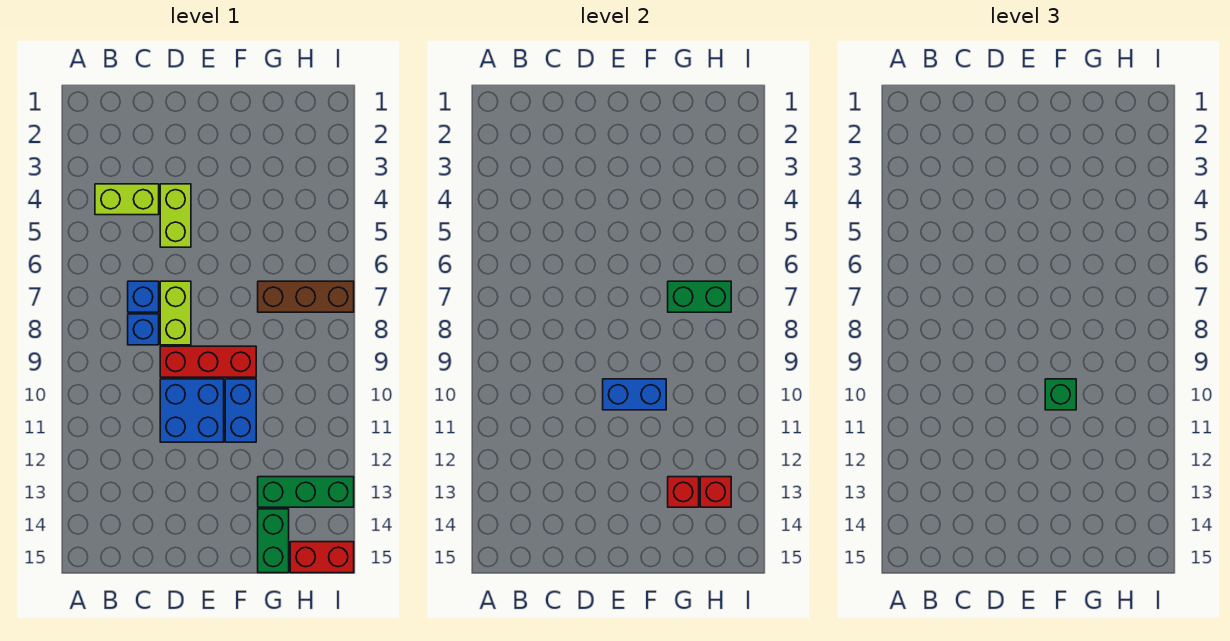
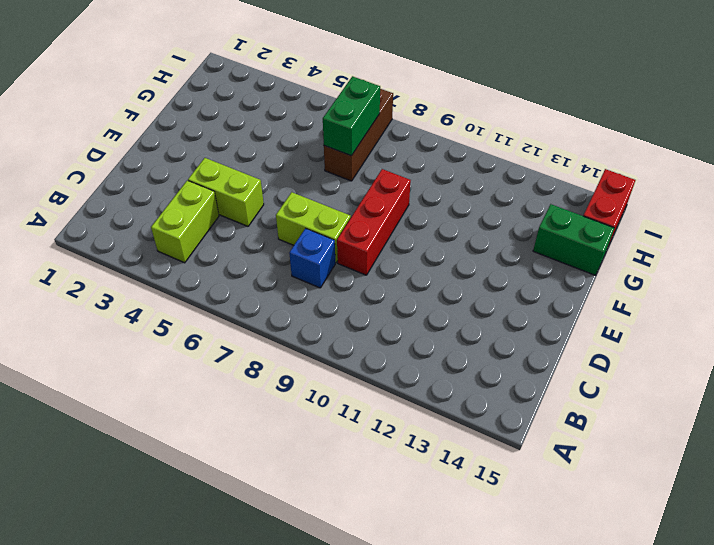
none -> blue 1x1 brick [128,281,159,312]
none -> blue 2x2 brick [160,379,224,442]
none -> blue 1x2 brick [225,379,256,442]

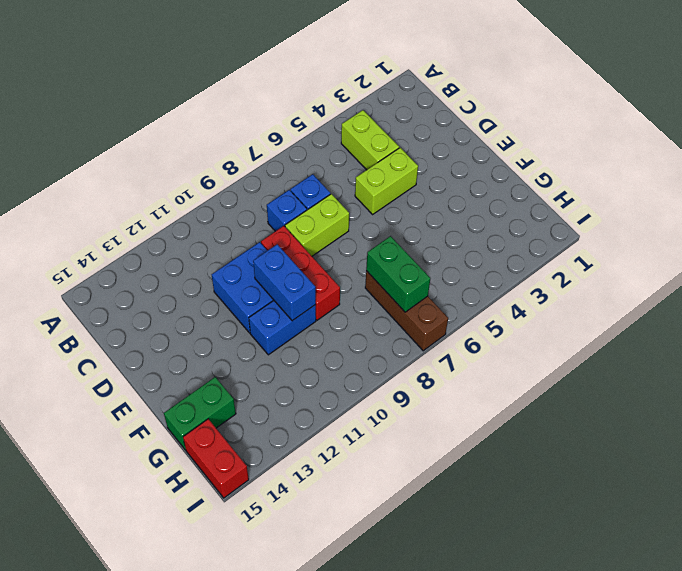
none -> green 1x3 brick [258,477,354,507]
none -> red 1x1 brick [668,477,699,507]
none -> red 1x1 brick [700,477,731,507]

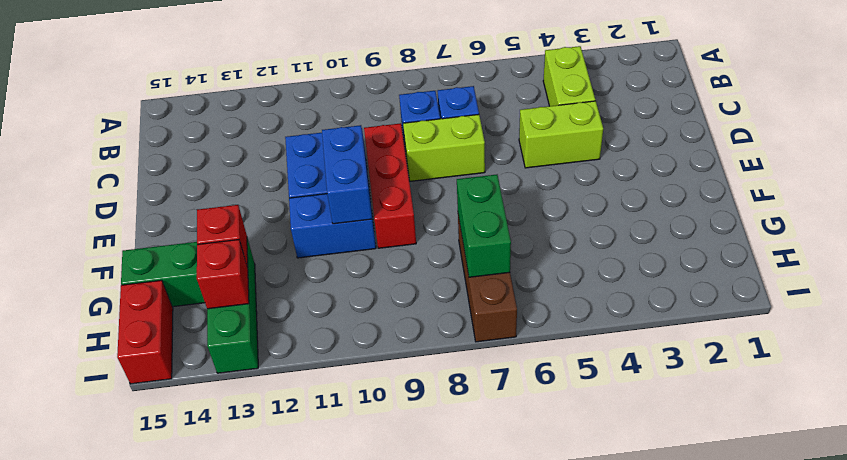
none -> green 1x1 brick [1045,379,1076,410]

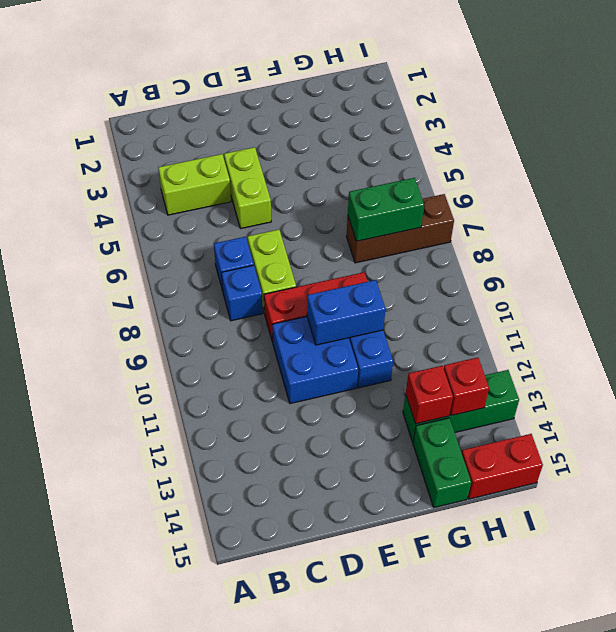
none -> green 1x1 brick [1045,379,1076,410]

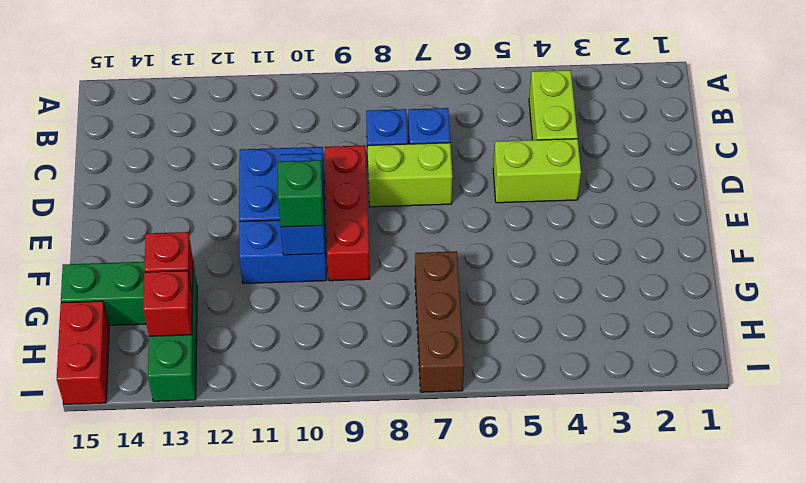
none -> green 1x2 brick [668,281,731,312]

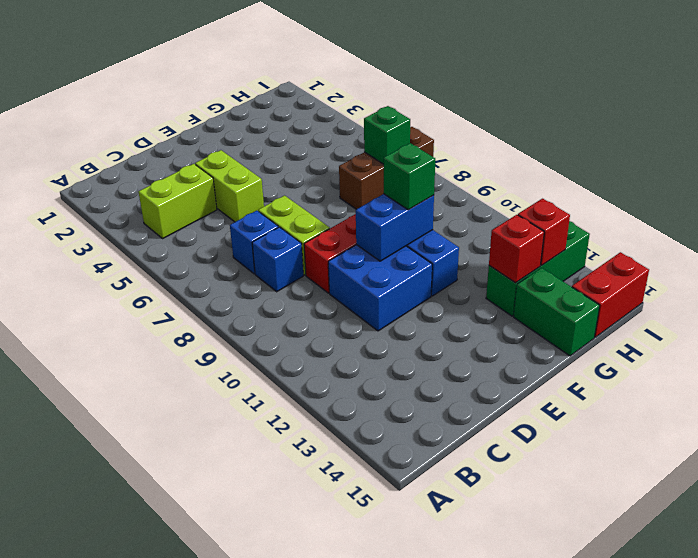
green 1x1 brick [364,106,410,164] -> green 1x2 brick [668,281,731,312]

